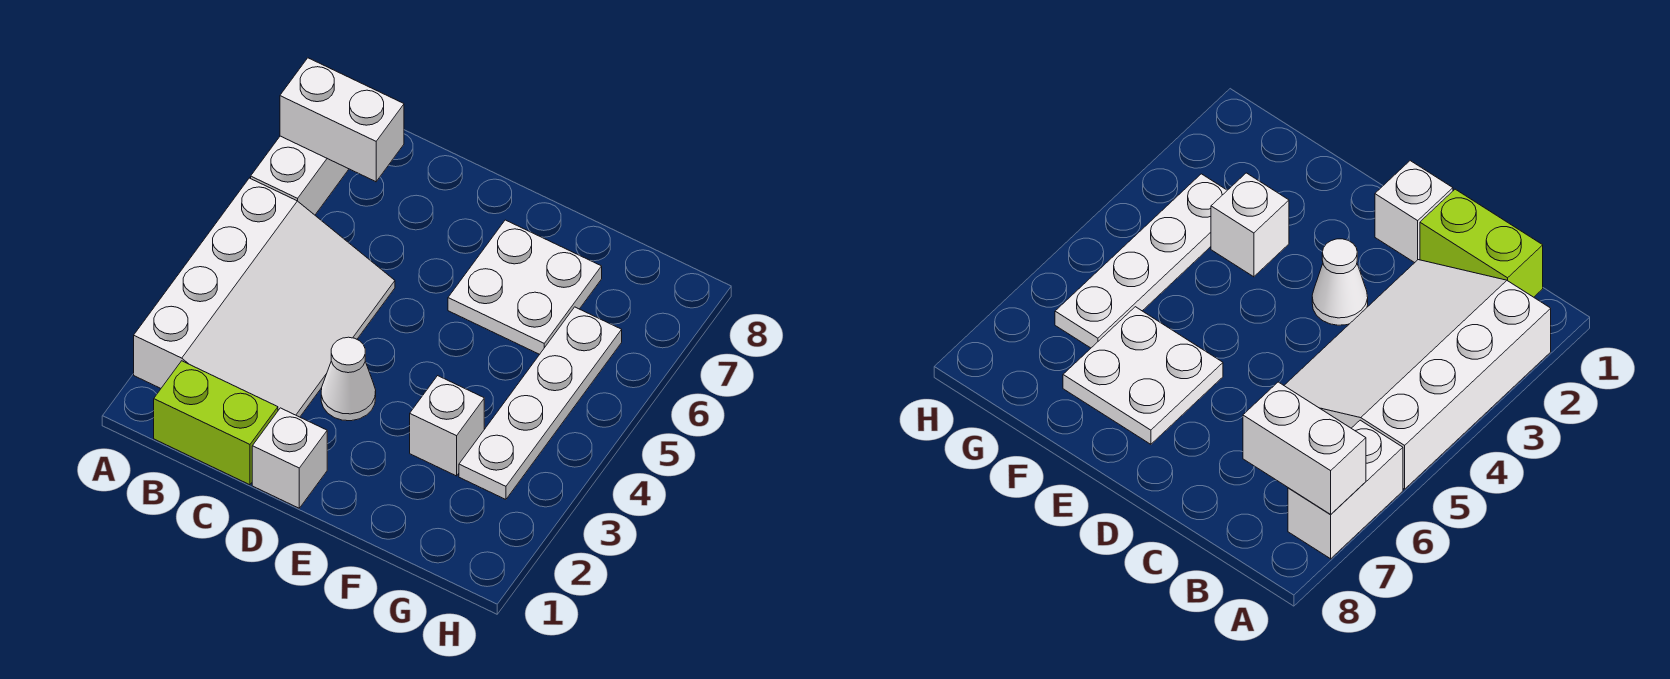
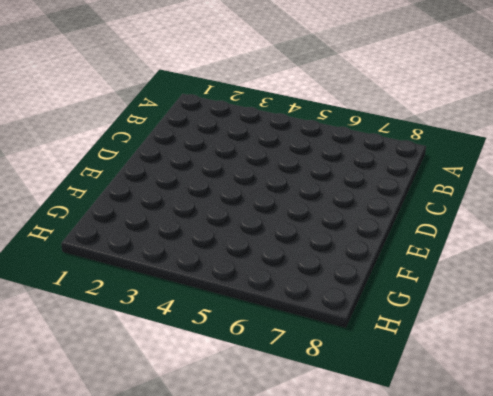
none -> white 3x4 slope [134,178,395,417]
none -> white 1x2 brick [251,136,349,215]

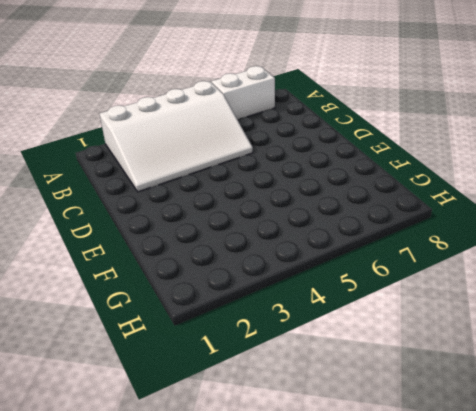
none -> lime 1x2 brick [154,361,278,485]
none -> white 1x1 brick [252,408,327,508]

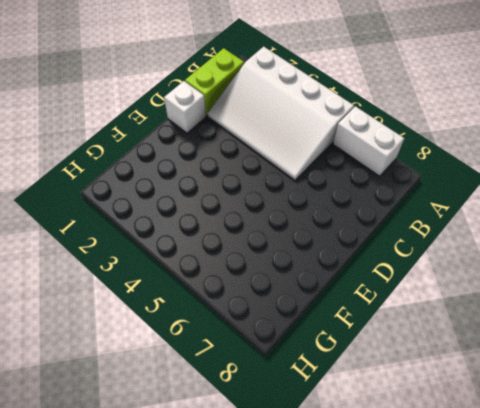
none -> white 1x1 cone [321,337,376,421]
none -> white 2x2 plate [448,220,602,354]

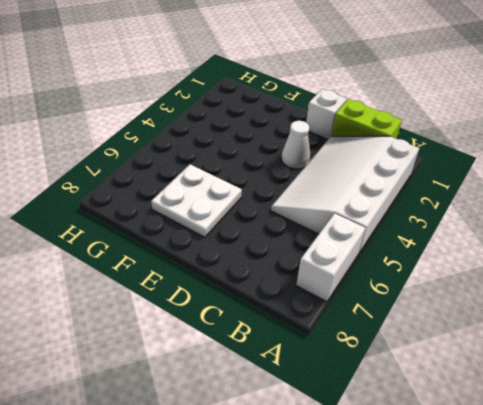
none -> white 1x1 brick [410,376,484,476]
none -> white 1x4 plate [459,307,622,499]

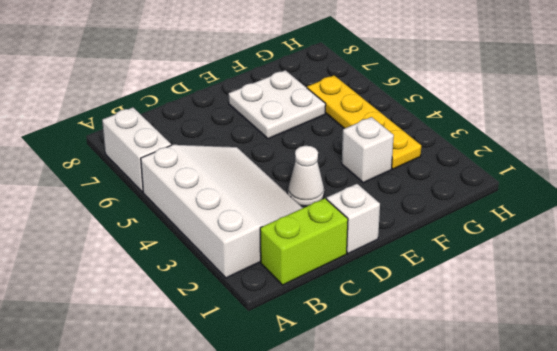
yellow 1x4 plate [307,76,421,169] -> white 1x4 plate [459,307,622,499]
none -> white 1x2 brick [280,58,404,182]

